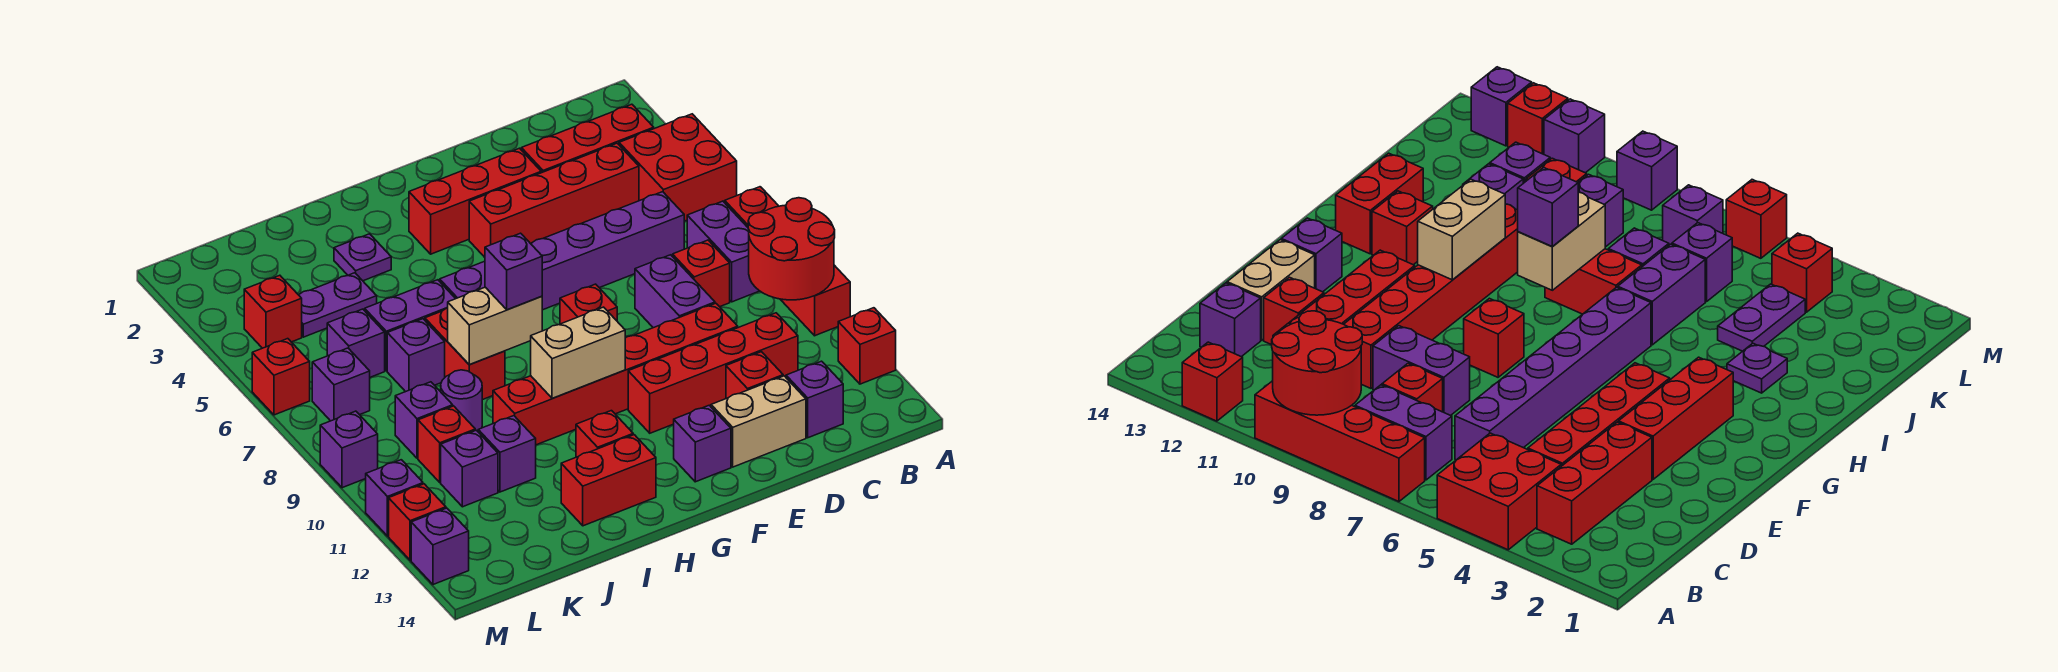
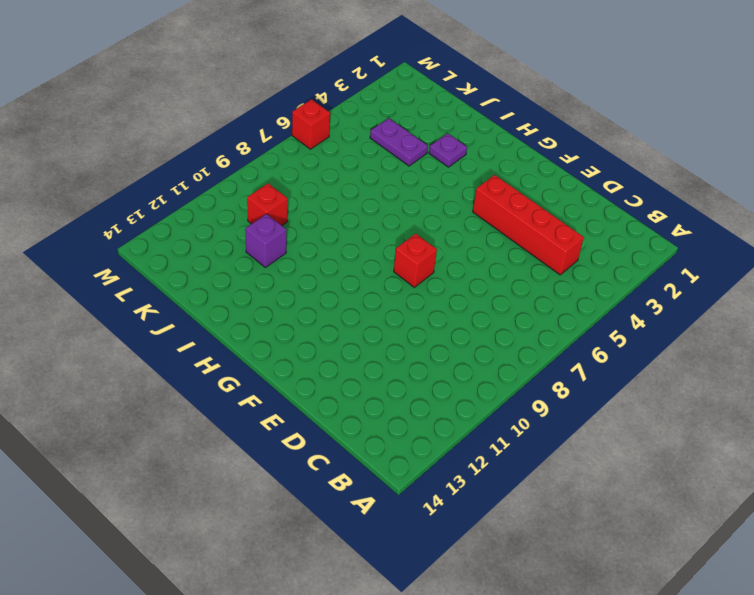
none -> red 2x2 brick [619,114,737,221]
none -> red 1x4 brick [725,187,850,336]
none -> red 1x1 brick [838,308,896,384]
none -> red 1x3 brick [521,104,654,173]

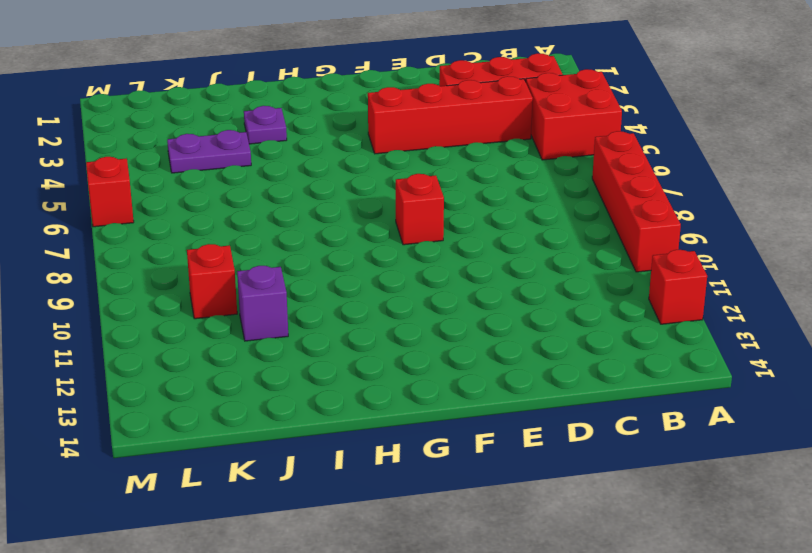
none -> purple 1x2 brick [687,201,759,302]
none -> purple 1x6 brick [440,192,684,310]
none -> red 1x1 brick [673,240,730,307]
none -> red 1x4 brick [628,313,798,433]

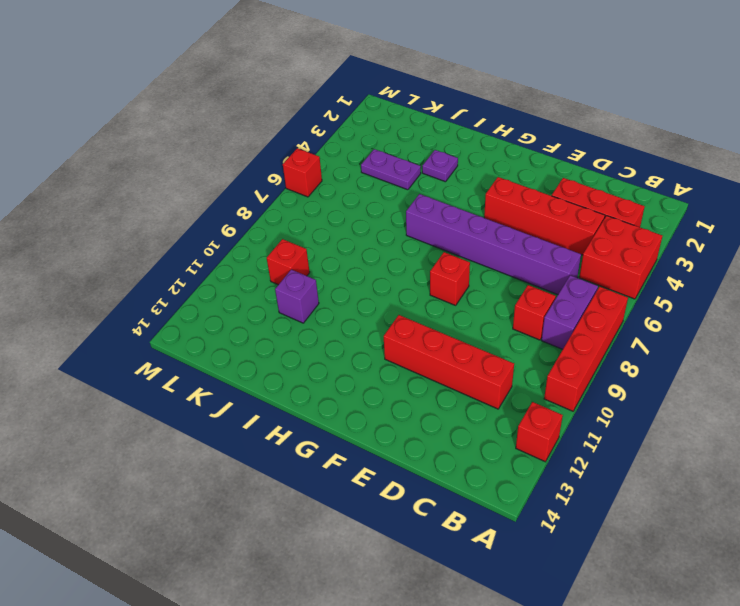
none -> purple 1x1 brick [786,361,843,438]
none -> purple 1x2 brick [635,255,715,328]
none -> red 1x6 brick [493,303,738,445]
none -> red 1x1 brick [726,352,783,398]

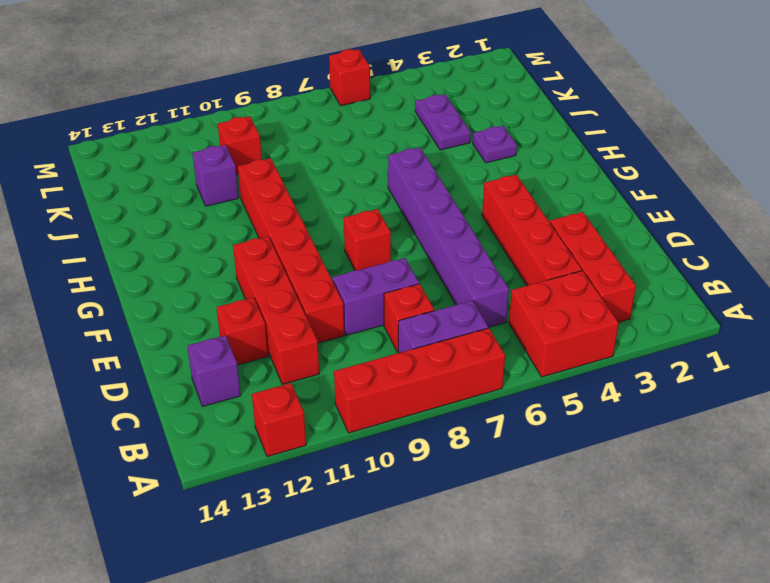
none -> tan 1x2 brick [711,376,806,467]
none -> red 1x3 brick [409,148,541,254]
none -> purple 1x1 brick [674,405,731,482]
none -> red 1x1 brick [576,411,633,457]

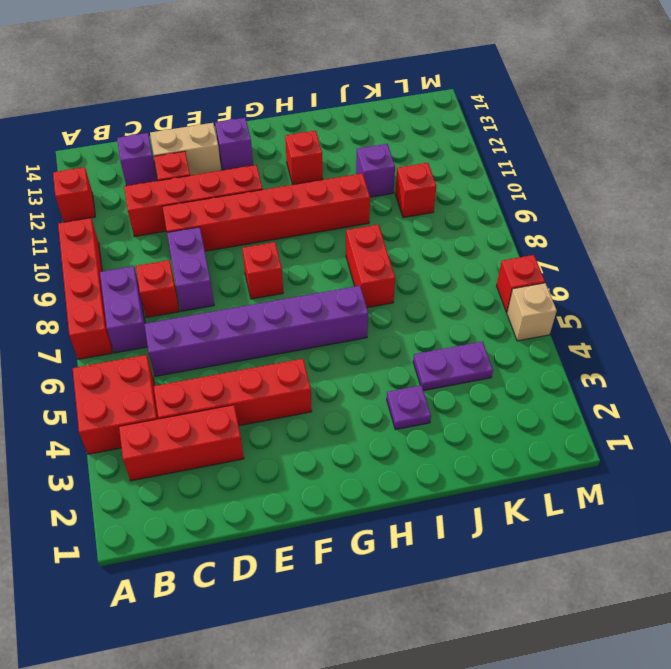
tan 1x1 brick [507,283,557,341] -> none
none -> red 1x3 brick [409,148,541,254]
none -> red 1x2 brick [561,435,656,526]
none -> purple 1x2 brick [365,280,456,371]
none -> purple 1x1 brick [387,319,445,392]

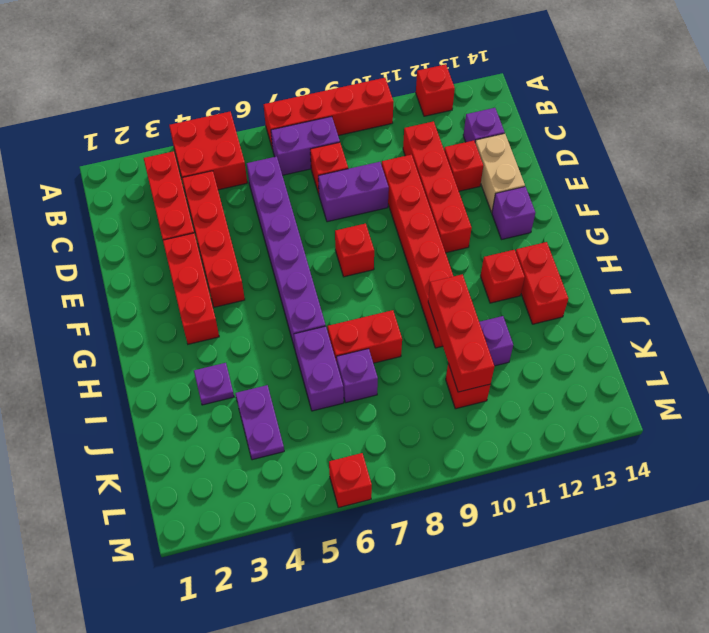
red 1x3 brick [428,274,494,392] -> none
none -> purple 1x1 round brick [441,370,482,431]
none -> purple 1x1 brick [327,309,385,377]
none -> purple 1x1 brick [395,382,453,458]
none -> purple 1x1 brick [441,430,498,507]

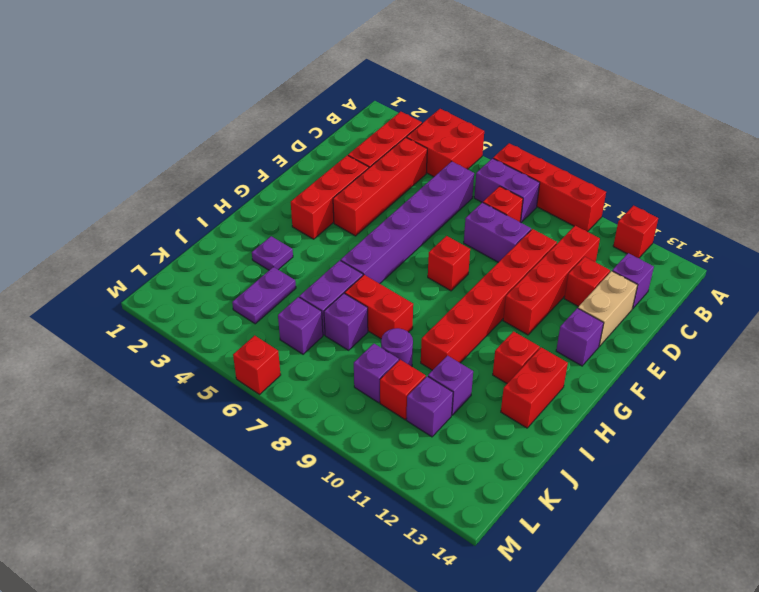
none -> red 1x1 brick [244,275,302,348]
none -> purple 1x1 brick [312,348,370,421]
none -> purple 1x1 brick [320,411,378,488]
none -> purple 1x1 brick [366,460,423,536]

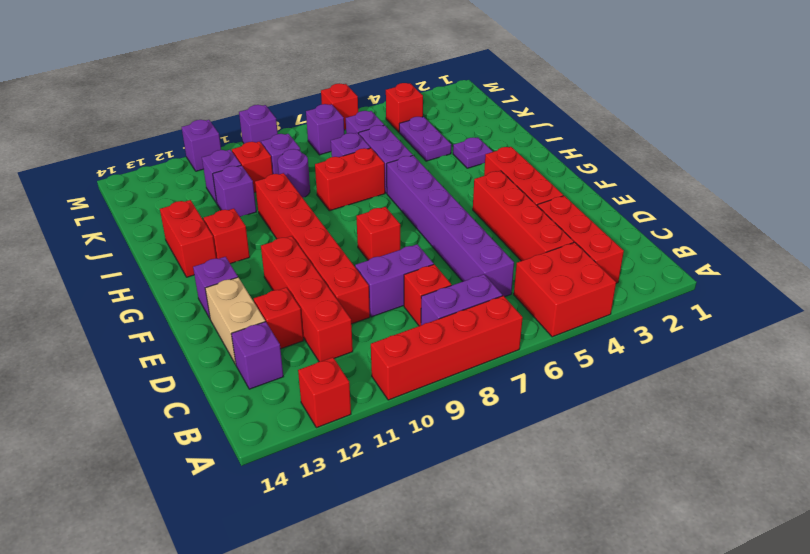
none -> red 1x1 brick [389,484,446,560]
none -> purple 1x1 brick [411,508,469,585]
none -> red 2x2 round brick [748,198,835,300]
none -> tan 1x2 brick [531,307,625,399]

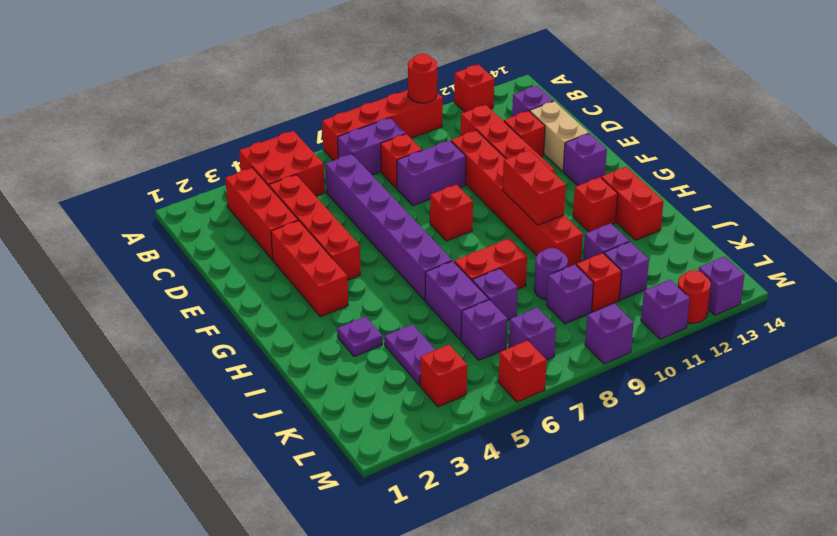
red 1x1 round brick [408,54,437,103] -> red 2x2 round brick [748,198,835,300]
red 1x2 brick [503,150,566,225] -> tan 1x2 brick [531,307,625,399]
red 1x1 round brick [678,270,711,323] -> red 1x1 brick [389,484,446,560]
none -> tan 1x2 brick [448,287,542,365]
none -> purple 1x1 brick [485,233,542,310]

